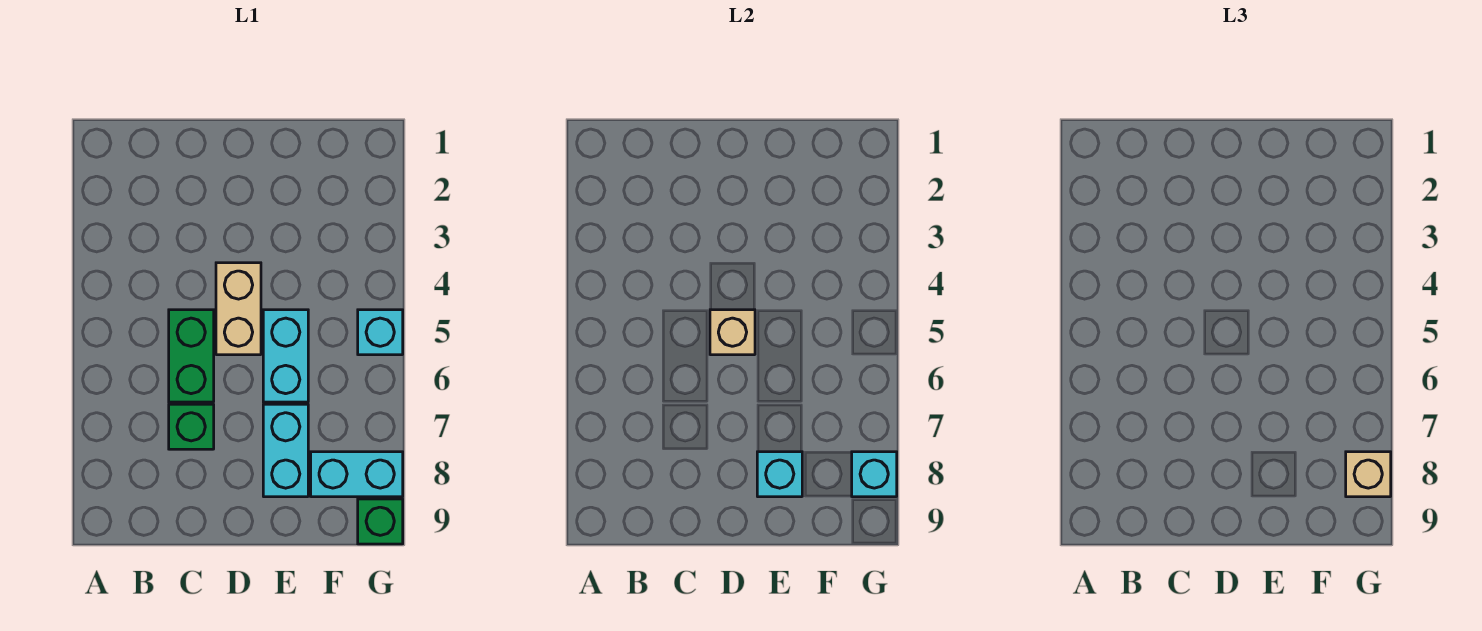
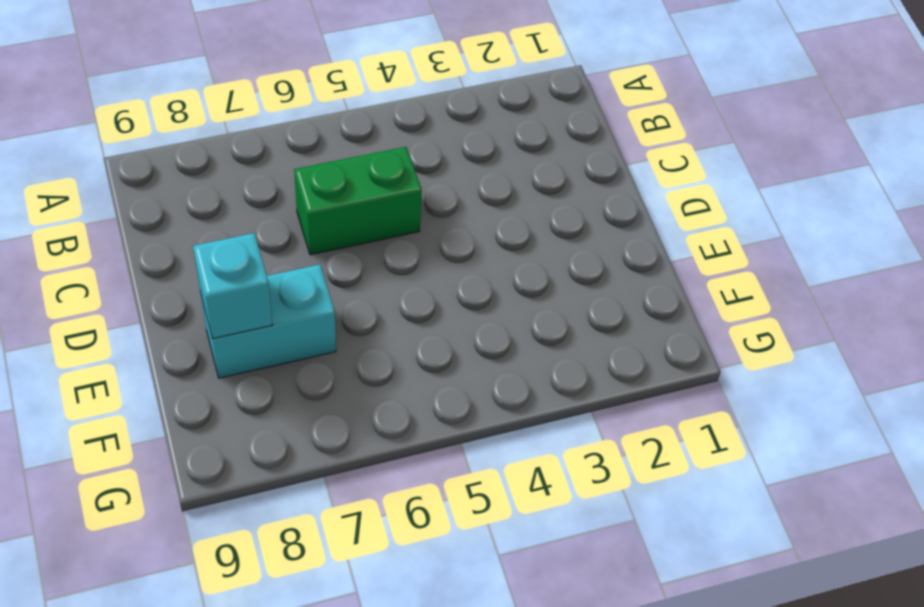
none -> green 1x1 brick [169,404,214,449]
none -> tan 1x2 brick [216,263,261,355]
none -> cyan 1x2 brick [263,310,308,402]

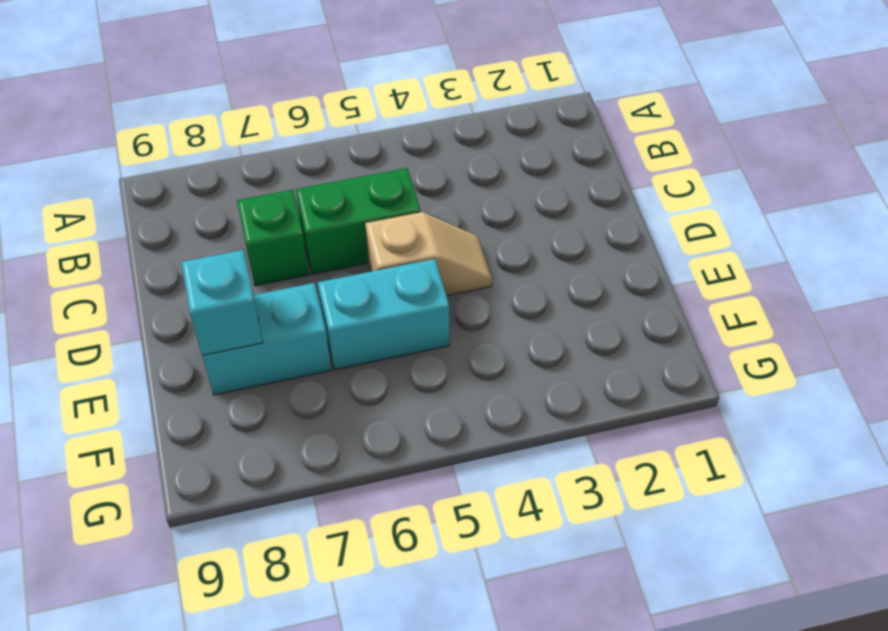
tan 1x2 slope [365,212,492,296] -> tan 1x2 brick [216,263,261,355]
none -> cyan 1x2 brick [311,452,403,497]
none -> cyan 1x1 brick [358,310,403,355]
none -> green 1x1 brick [358,499,403,544]

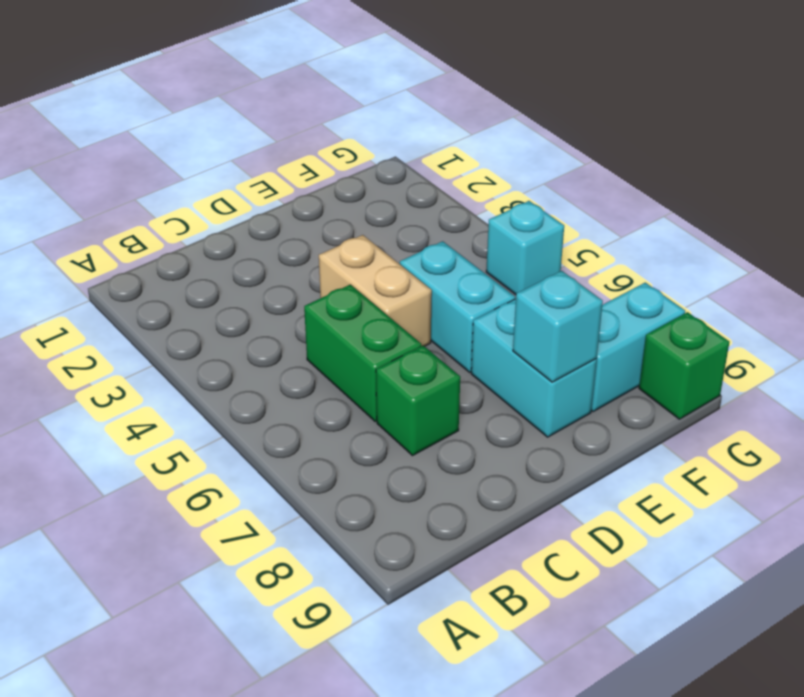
none -> tan 1x1 brick [710,310,755,355]
none -> cyan 1x1 brick [852,452,897,497]
none -> tan 1x1 brick [1346,452,1391,497]

